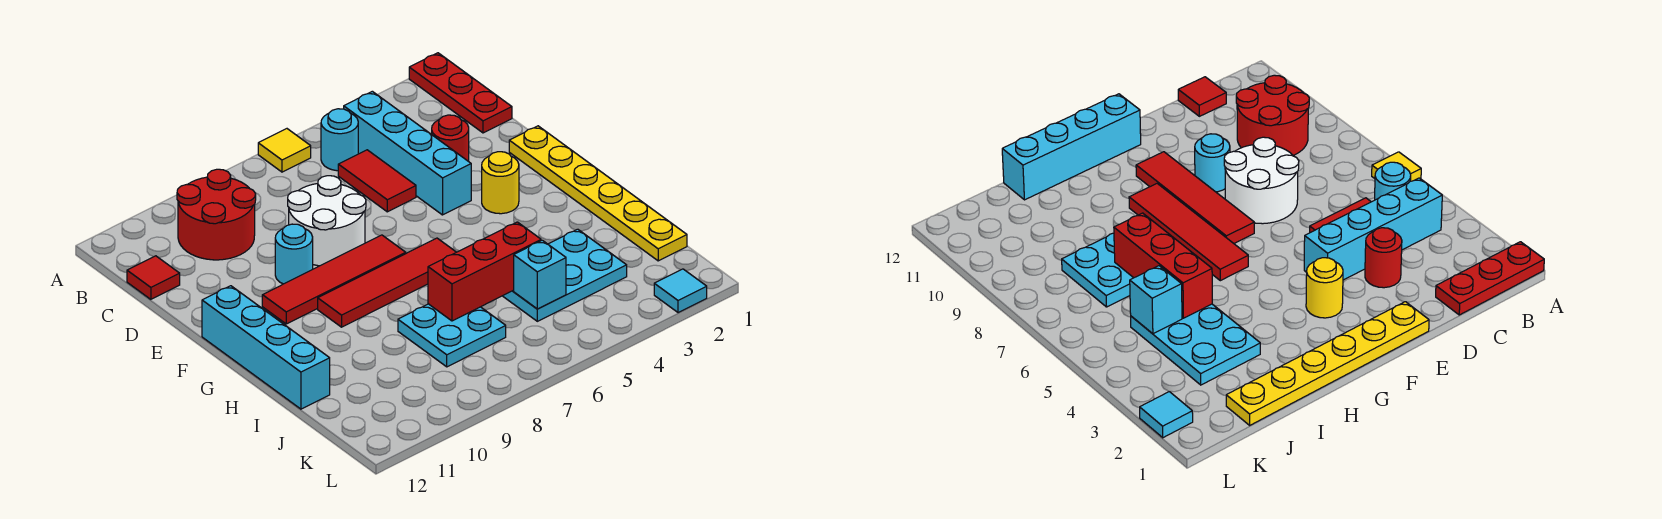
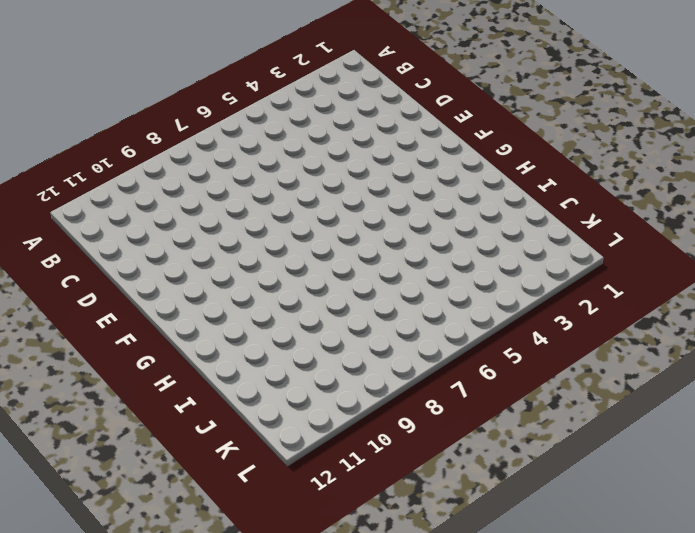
none -> red 1x3 plate [409,53,512,133]
none -> yellow 1x1 tile [258,129,311,172]
none -> cyan 1x4 brick [344,91,471,215]

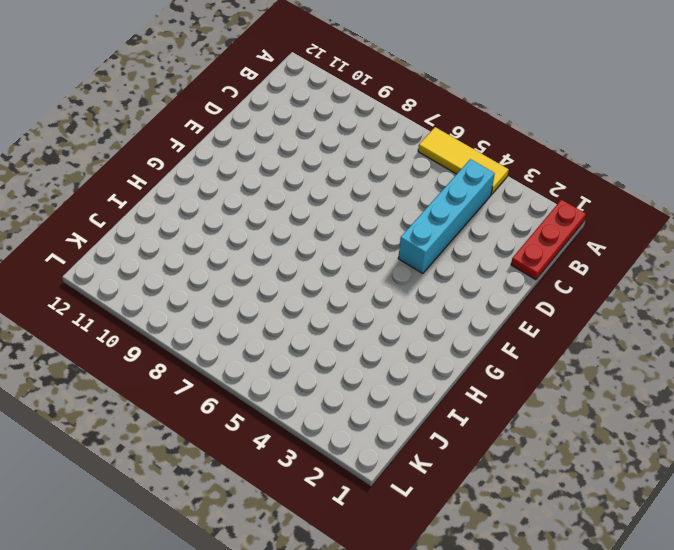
yellow 1x3 tile [418,127,509,194] -> yellow 1x1 tile [258,129,311,172]
none -> cyan 1x1 round brick [321,109,358,171]
none -> red 2x2 round brick [177,169,256,260]
none -> red 1x2 tile [338,150,416,212]

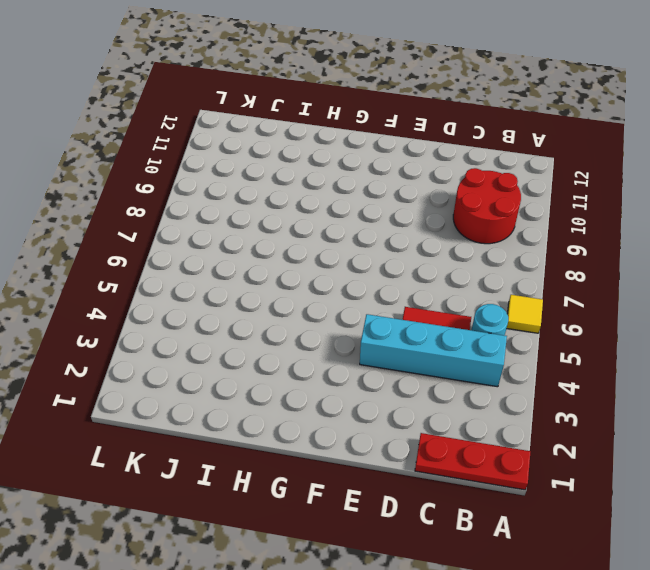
none -> red 1x1 tile [127,256,180,299]
none -> red 1x1 round brick [432,115,469,161]
none -> white 2x2 round brick [288,176,366,266]

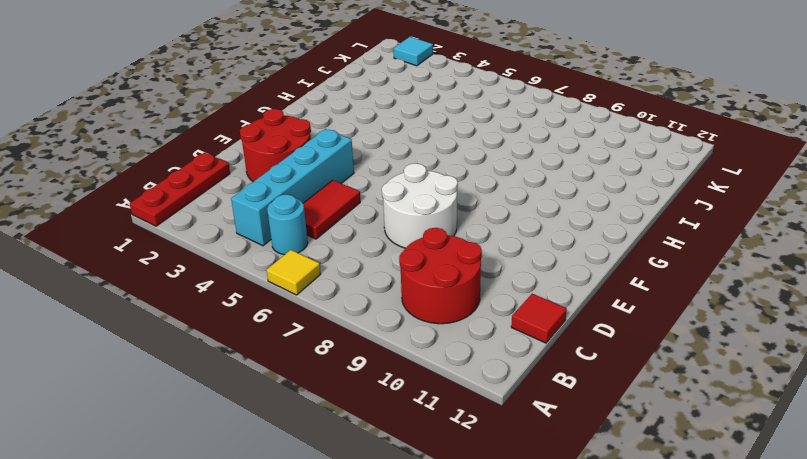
red 2x2 round brick [240,109,311,182] -> red 1x1 round brick [432,115,469,161]
none -> yellow 1x6 plate [509,126,687,261]
none -> cyan 1x1 round brick [275,224,313,284]
none -> yellow 1x1 round brick [482,152,519,214]

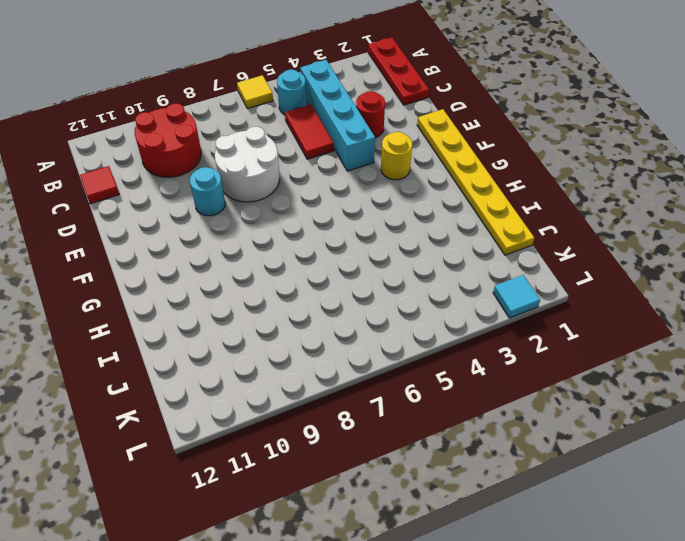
none -> red 1x4 tile [262,235,406,324]
none -> cyan 1x4 brick [202,286,330,409]
none -> red 1x4 tile [318,238,456,327]

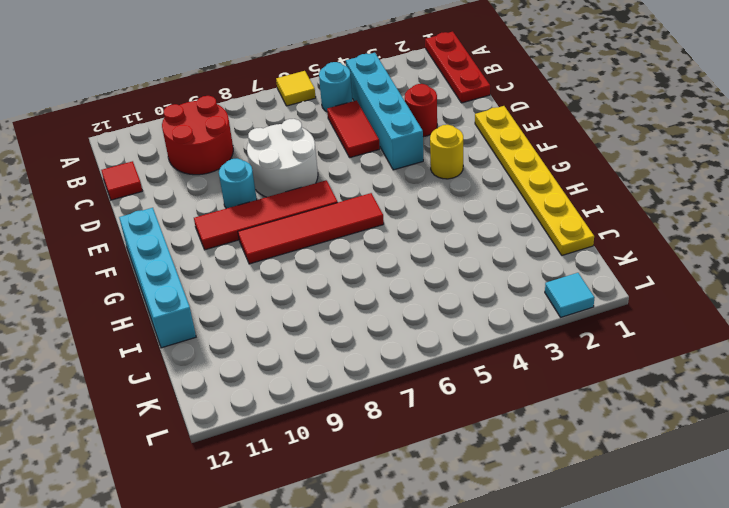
none -> cyan 2x3 plate [503,229,627,321]
none -> cyan 2x2 plate [398,304,506,367]
none -> red 1x3 brick [428,222,541,321]

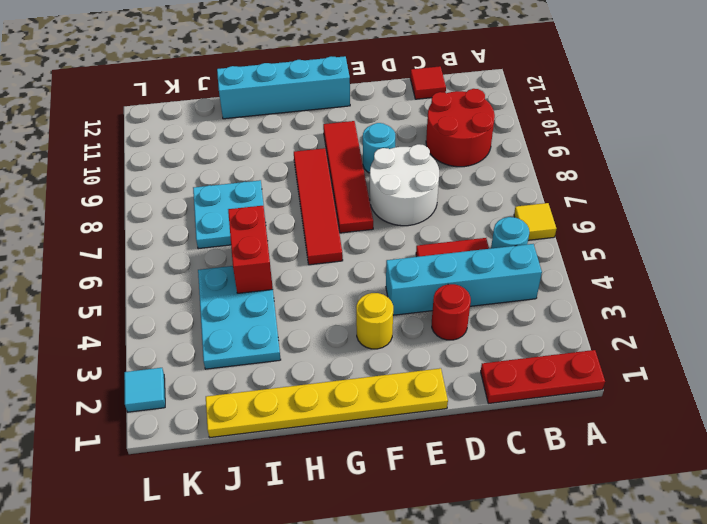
red 1x2 brick [228,206,273,293] -> red 1x3 brick [428,222,541,321]
none -> cyan 1x1 brick [514,240,566,309]

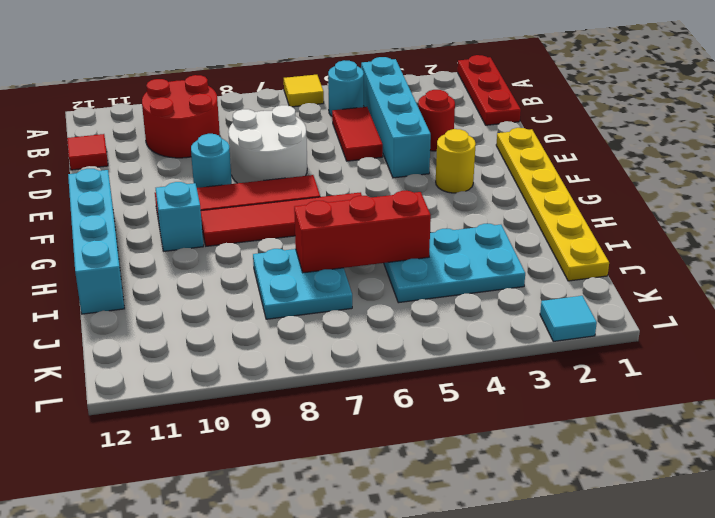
cyan 1x1 brick [156,182,203,251] -> cyan 1x1 brick moved to [514,240,566,309]

